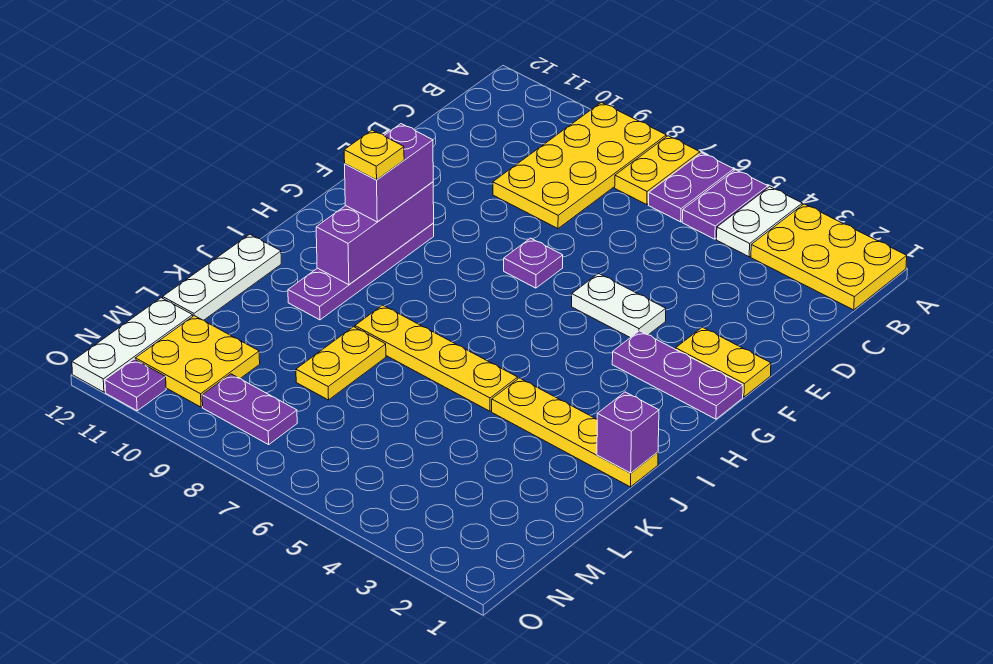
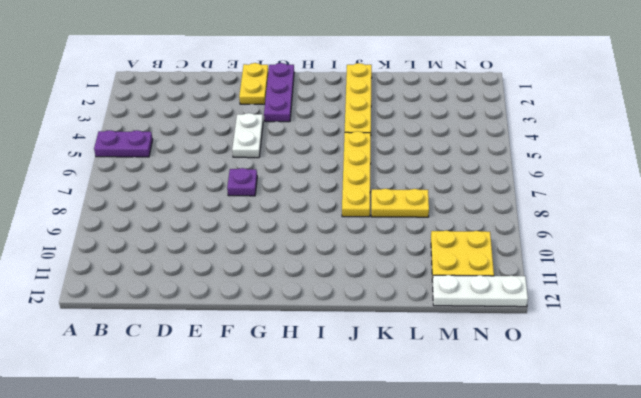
none -> yellow 2x3 plate [751,204,907,310]
none -> white 1x2 plate [717,187,802,257]
none -> purple 1x2 plate [649,153,734,222]

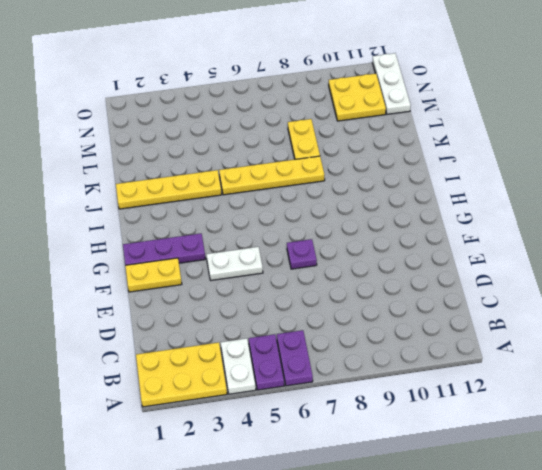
none -> yellow 1x2 plate [615,136,700,205]
none -> yellow 2x4 plate [493,102,666,228]
none -> purple 1x4 plate [288,223,434,320]

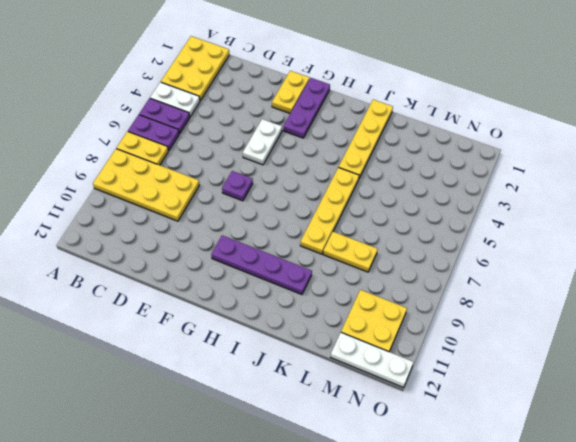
none -> white 1x3 plate [163,234,281,320]
none -> purple 1x2 plate [202,374,297,445]
none -> purple 1x1 plate [105,359,166,411]

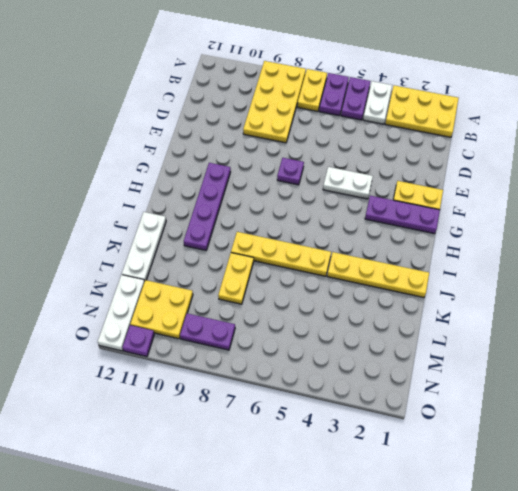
none -> purple 1x3 brick [316,182,434,285]
none -> purple 1x1 brick [597,392,659,473]
none -> purple 1x2 brick [345,124,433,222]

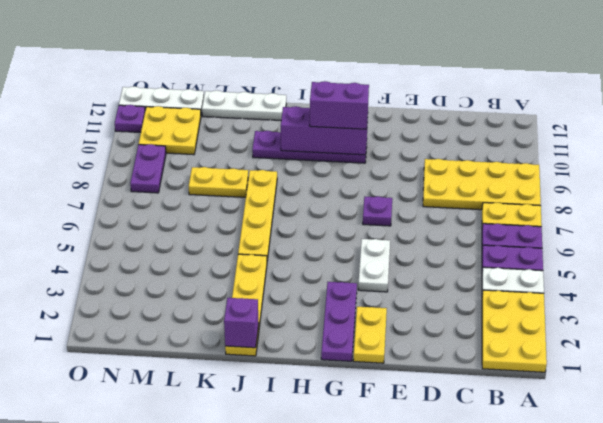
none -> yellow 1x1 plate [344,130,404,180]

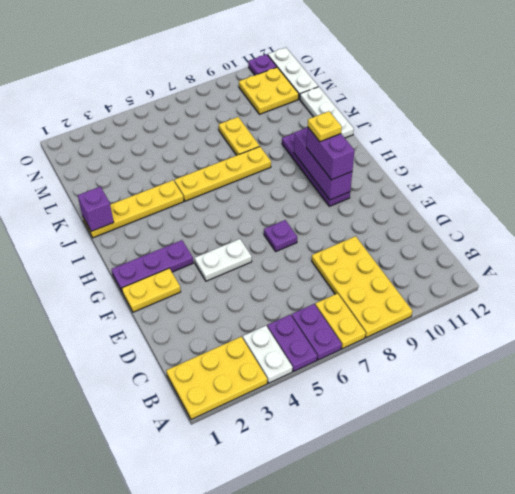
none -> purple 1x2 plate [202,374,297,445]

